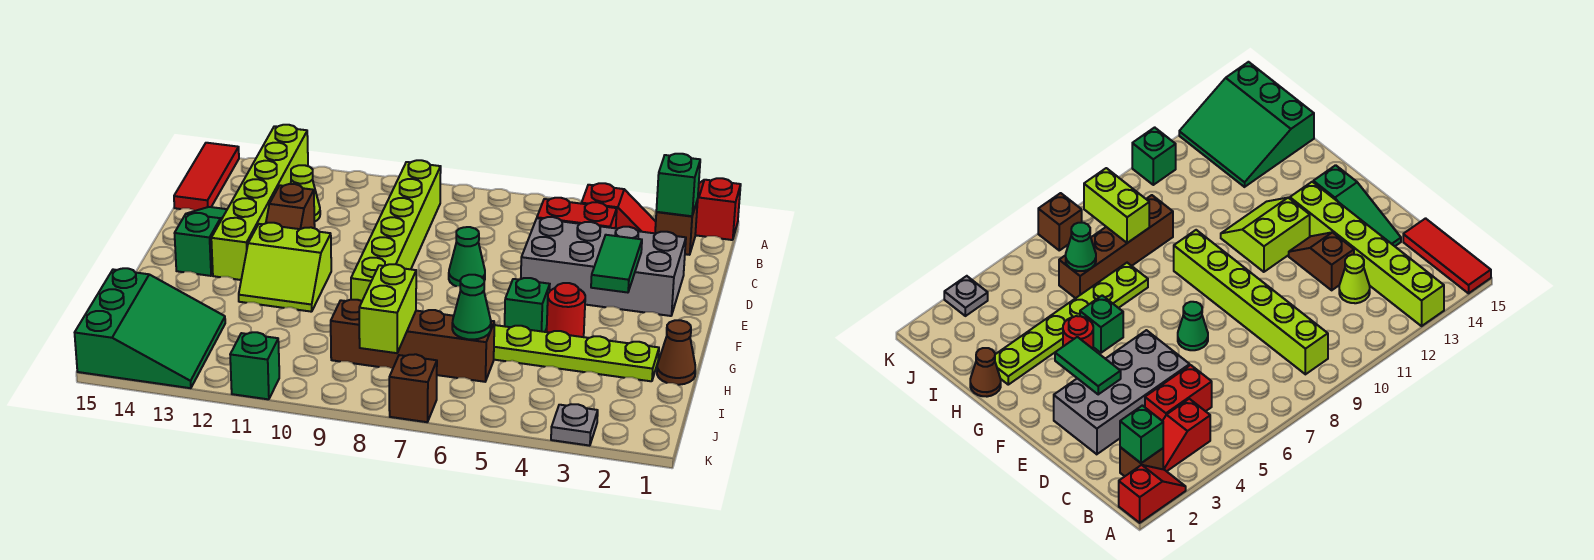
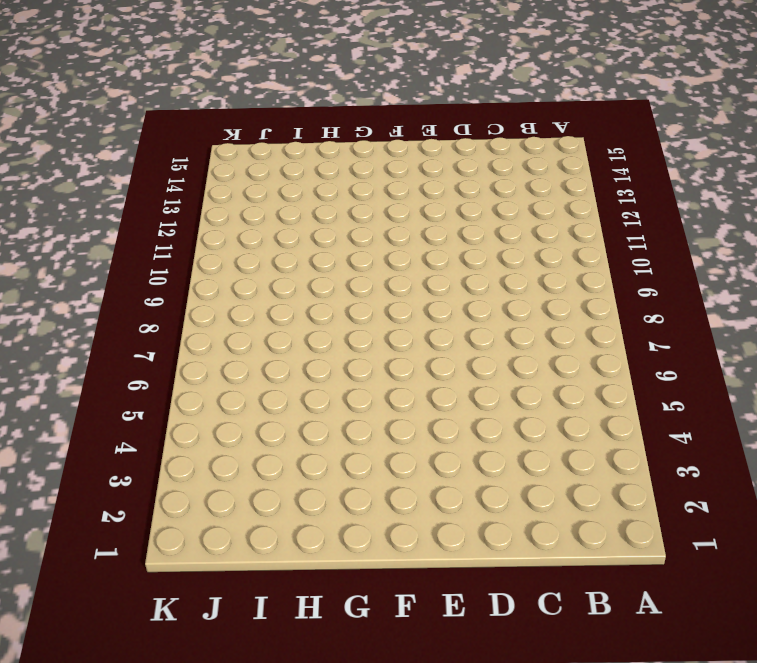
none -> red 1x2 slope [695,178,741,240]
none -> lime 1x6 brick [211,125,308,280]
none -> red 1x3 tile [174,143,239,211]

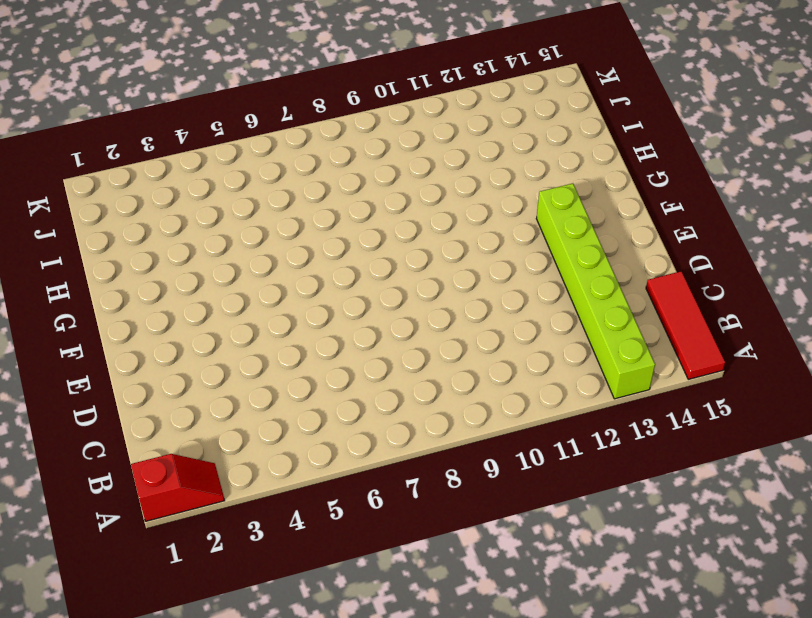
none -> brown 1x1 brick [655,200,698,255]
none -> red 1x2 slope [582,183,656,233]
none -> lime 1x6 brick [351,160,441,301]

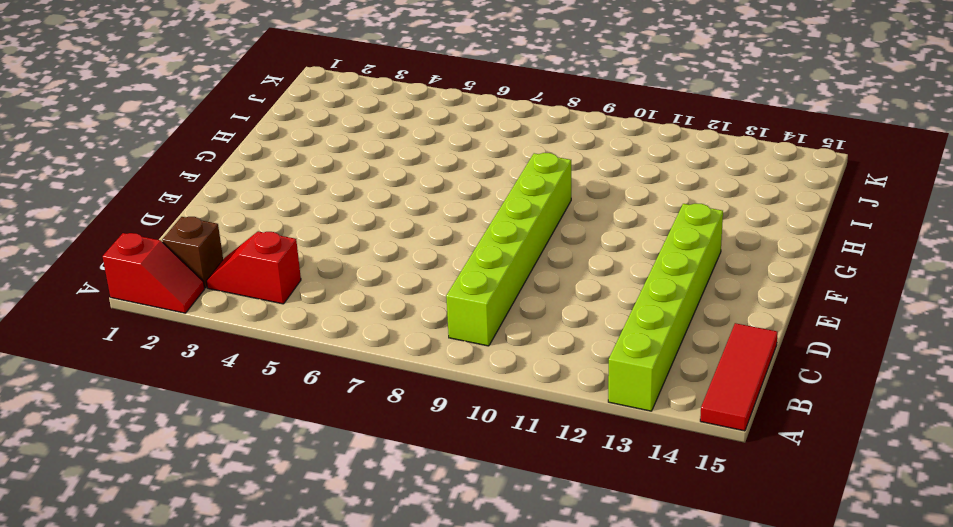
none -> red 1x2 brick [537,198,617,228]
none -> lime 1x1 cone [291,165,320,222]
none -> grey 2x4 brick [521,217,686,316]

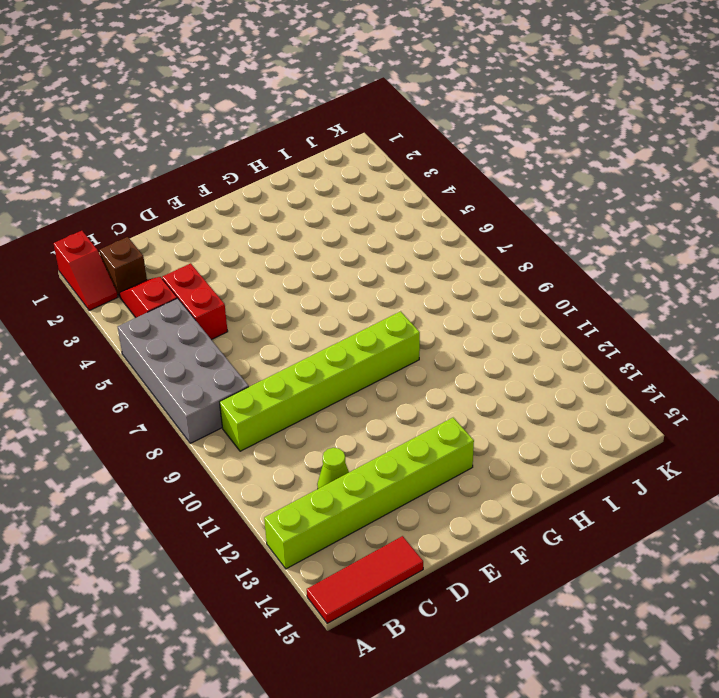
grey 2x4 brick [118,298,249,443] -> grey 2x4 brick moved to [521,217,686,316]
none -> brown 1x2 slope [266,184,315,229]
none -> green 1x3 slope [175,207,227,276]
none -> green 1x1 cone [449,227,485,286]

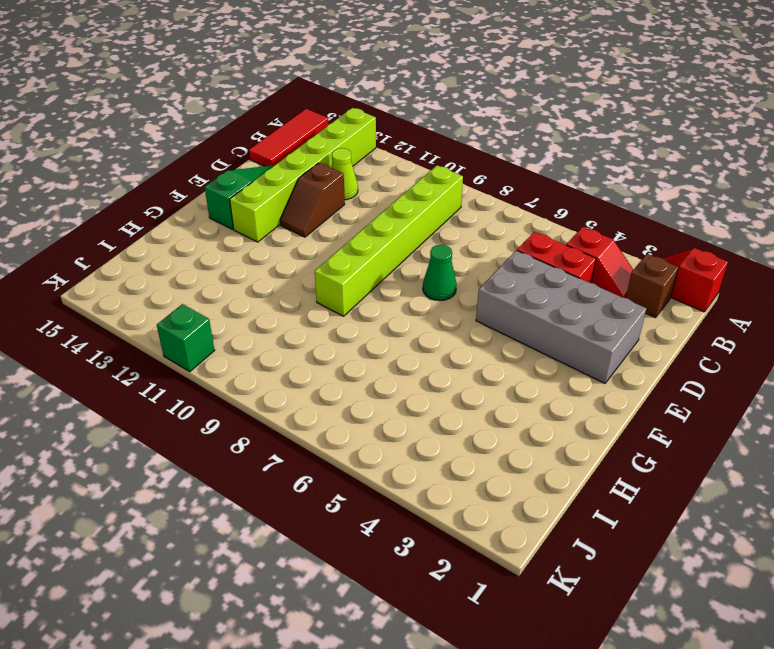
none -> lime 2x2 slope [239,223,331,312]
none -> red 1x1 round brick [547,283,585,337]
none -> green 1x1 brick [505,278,550,332]

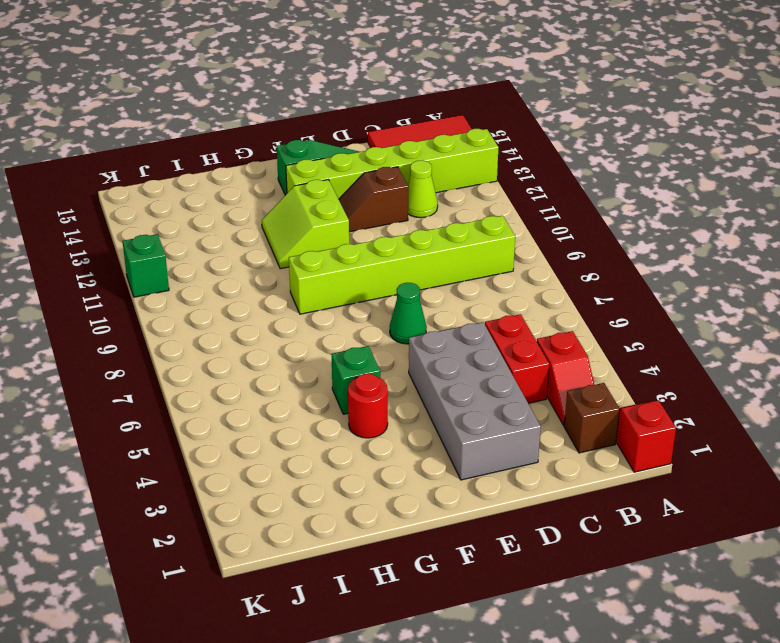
none -> brown 1x1 cone [657,320,695,385]
none -> lime 1x6 plate [494,325,659,381]
none -> brown 1x4 brick [331,300,494,382]

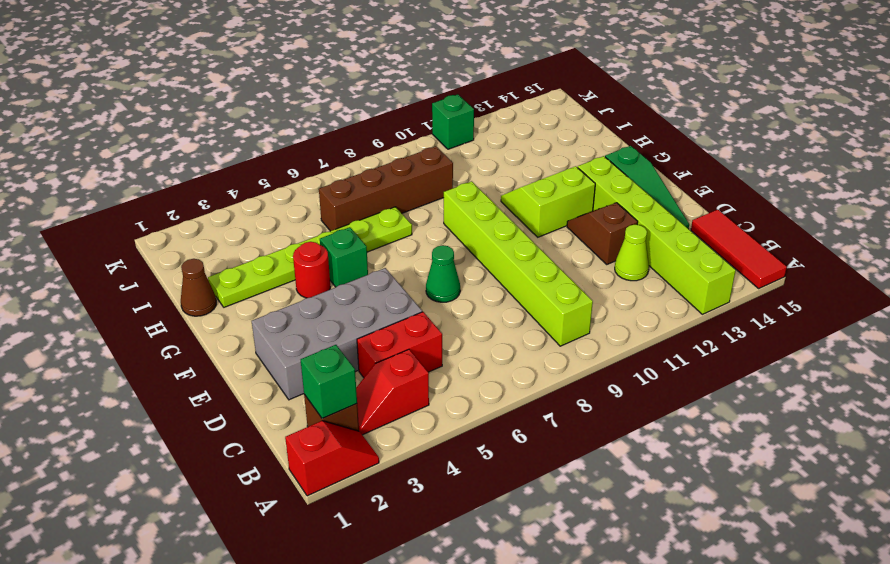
none -> green 3x3 slope [75,268,225,388]
none -> grey 1x1 plate [551,404,598,446]
none -> brown 1x1 brick [389,354,437,422]

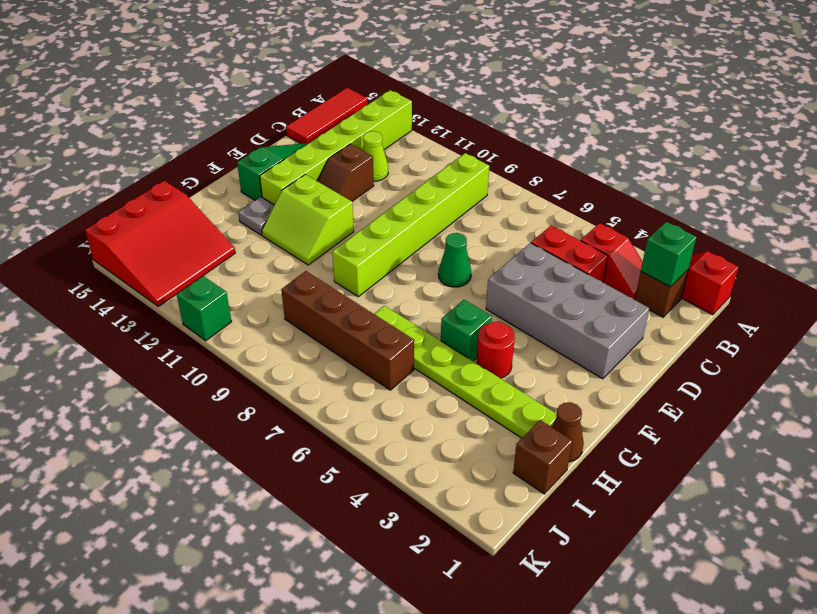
grey 1x1 plate [238,197,274,235] -> grey 1x1 plate moved to [551,404,598,446]
brown 1x1 brick [513,420,572,494] -> brown 1x1 brick moved to [389,354,437,422]
red 3x3 slope [85,181,235,306] -> green 3x3 slope [75,268,225,388]
none -> green 1x2 tile [591,235,642,293]
none -> green 1x1 cone [452,275,491,340]
none -> lime 1x2 brick [359,264,416,353]

